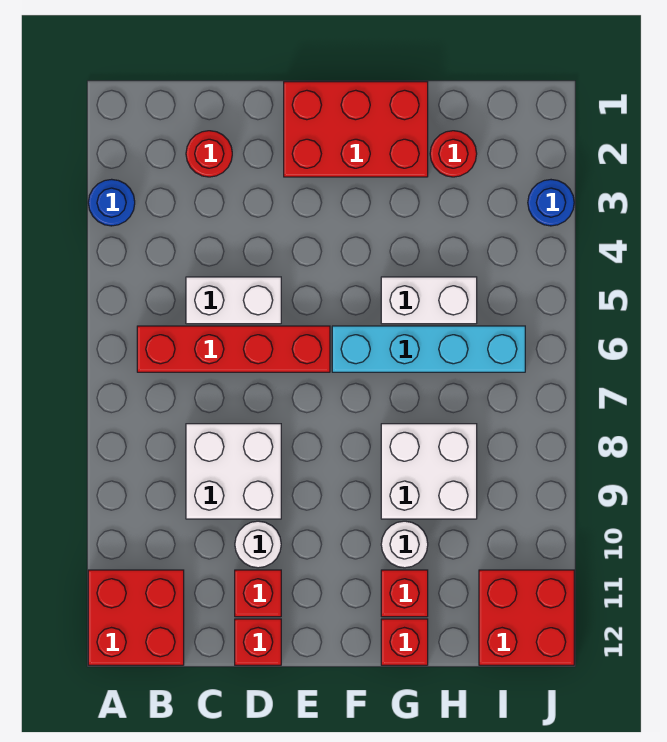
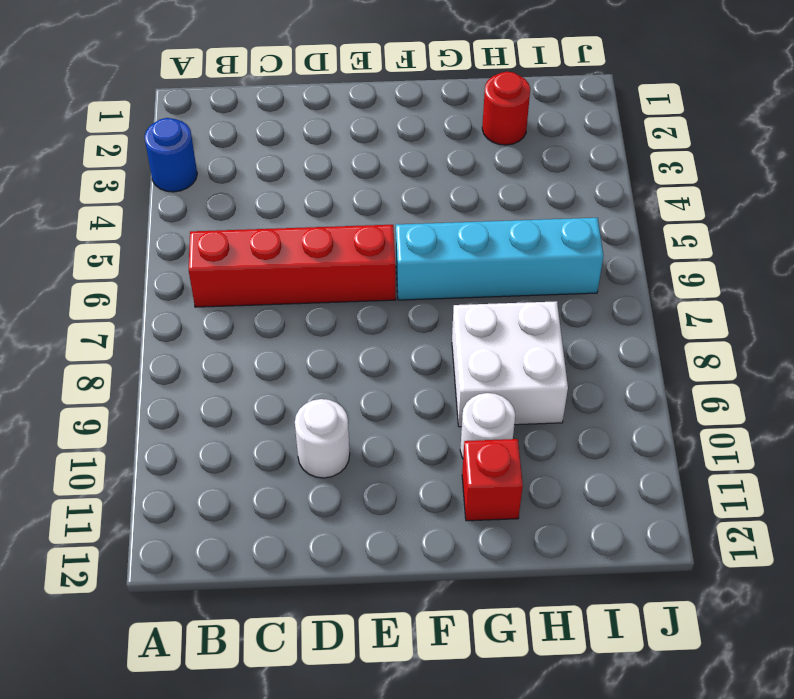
none -> red 2x2 brick [88,570,184,665]
none -> red 1x1 round brick [186,131,232,177]
none -> white 1x2 brick [186,277,281,324]

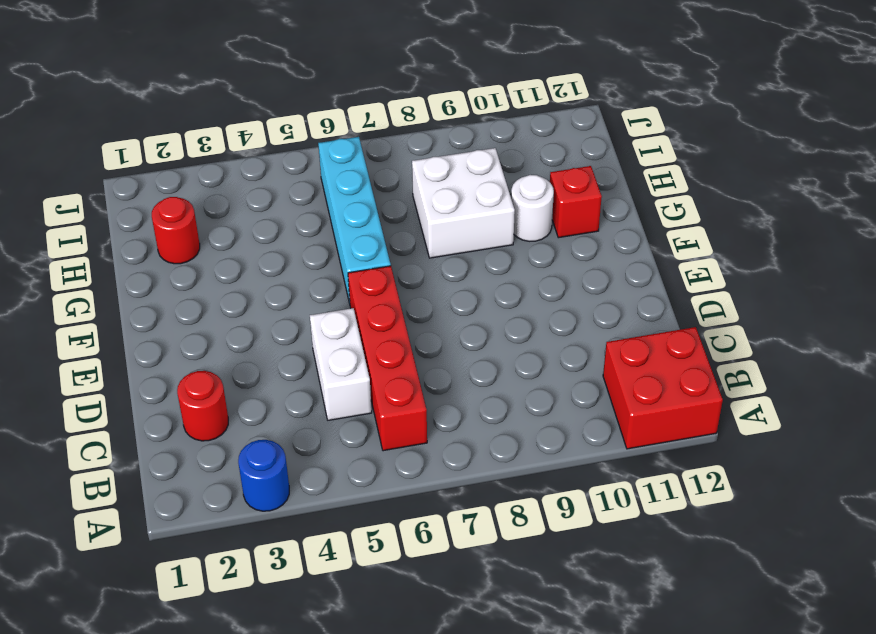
none -> white 2x2 brick [186,424,281,519]
none -> white 1x1 round brick [235,521,281,568]
none -> red 1x1 brick [235,570,281,617]

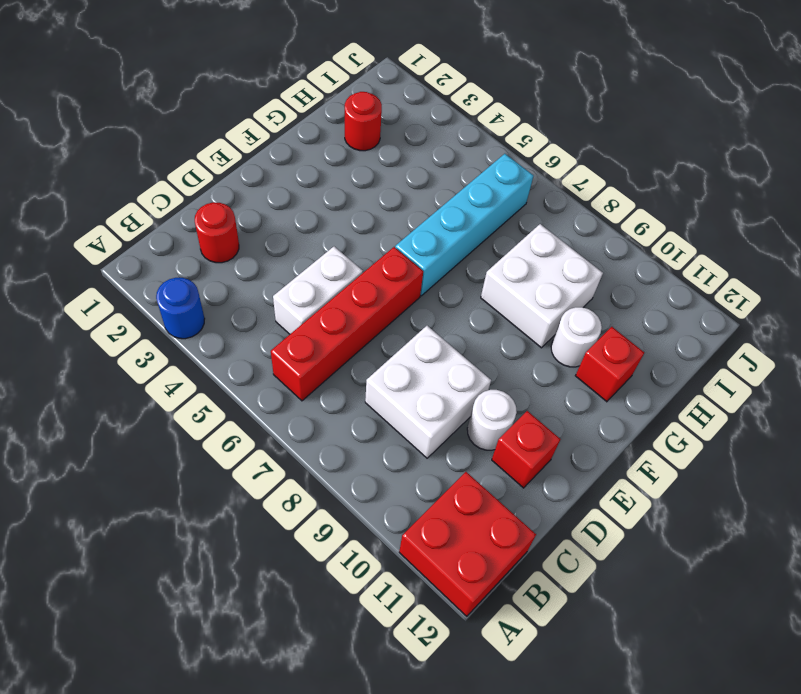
none -> red 1x1 brick [235,619,281,665]
none -> red 2x3 brick [284,82,428,177]
none -> white 1x2 brick [381,277,477,324]

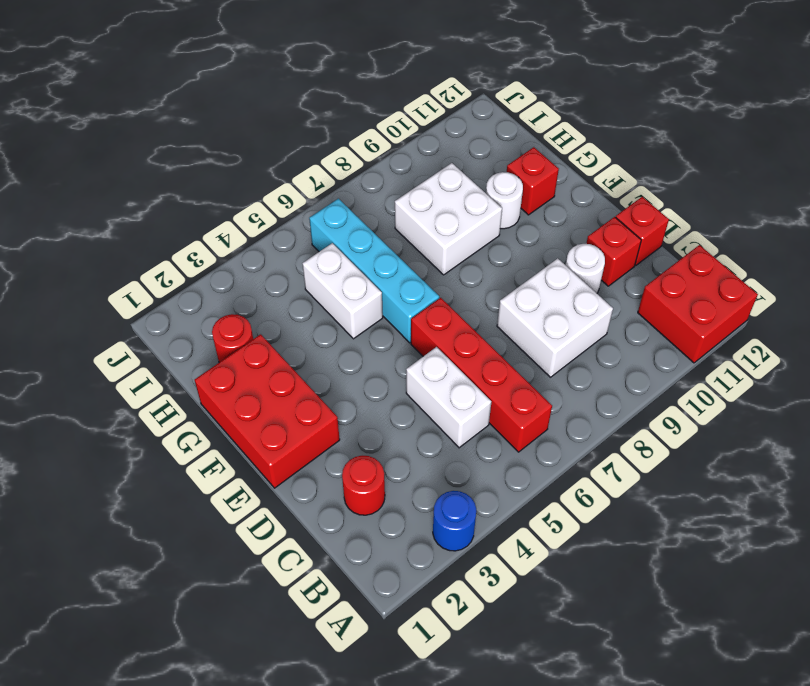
none -> red 1x1 brick [381,619,428,665]
none -> red 2x2 brick [479,570,574,665]
none -> blue 1x1 round brick [528,180,574,226]

